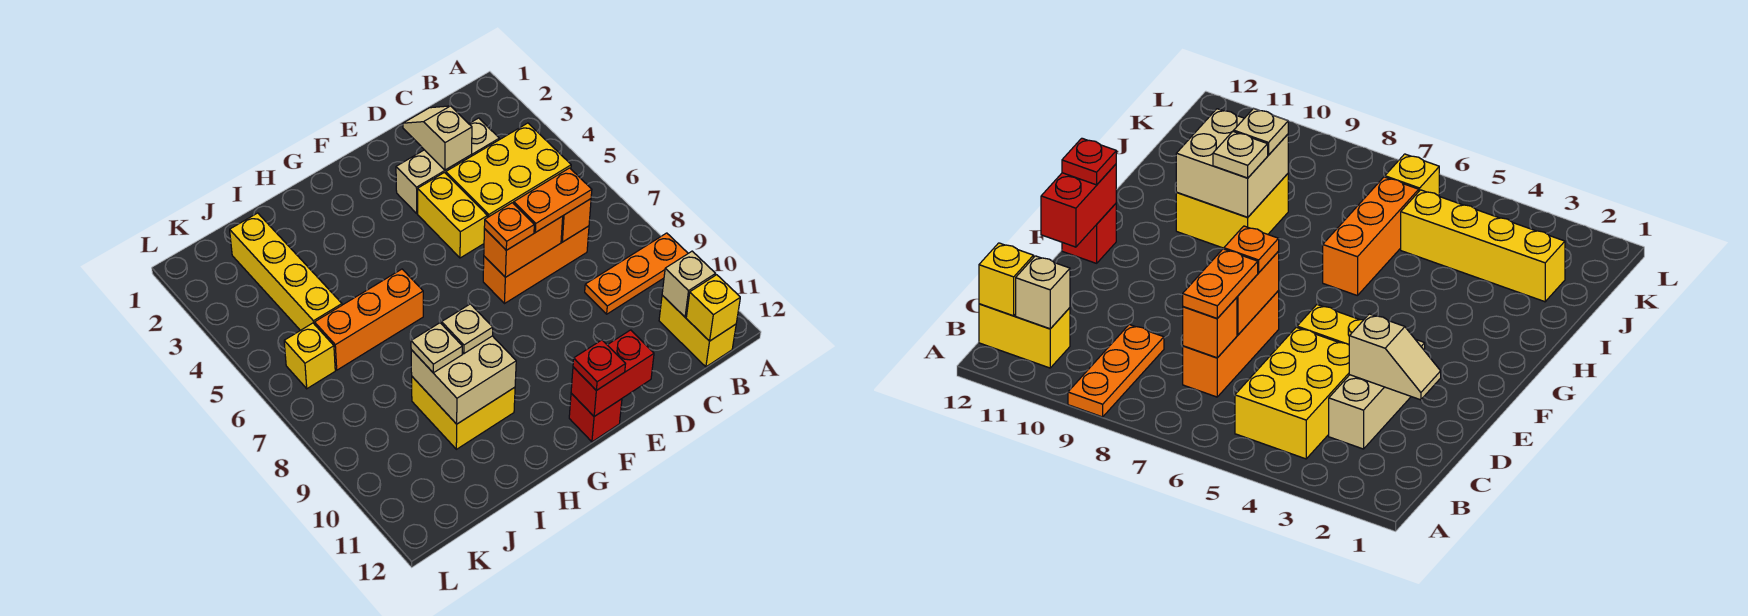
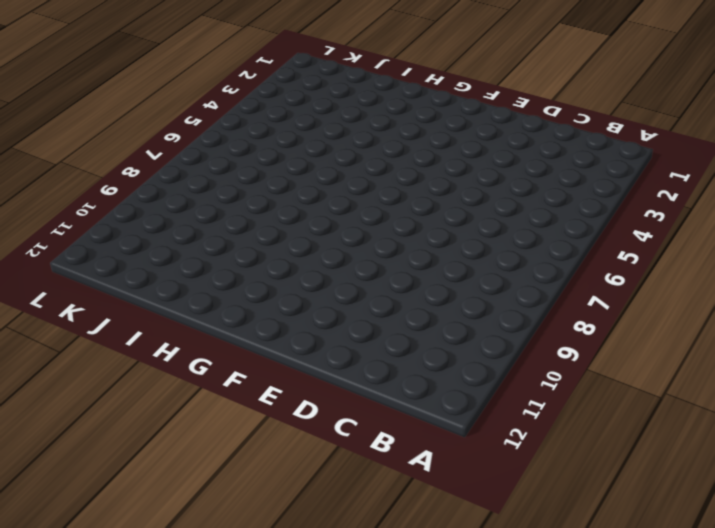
none -> orange 1x3 plate [585,233,688,314]
none -> yellow 2x3 brick [446,123,571,218]
none -> yellow 1x2 brick [659,295,736,367]

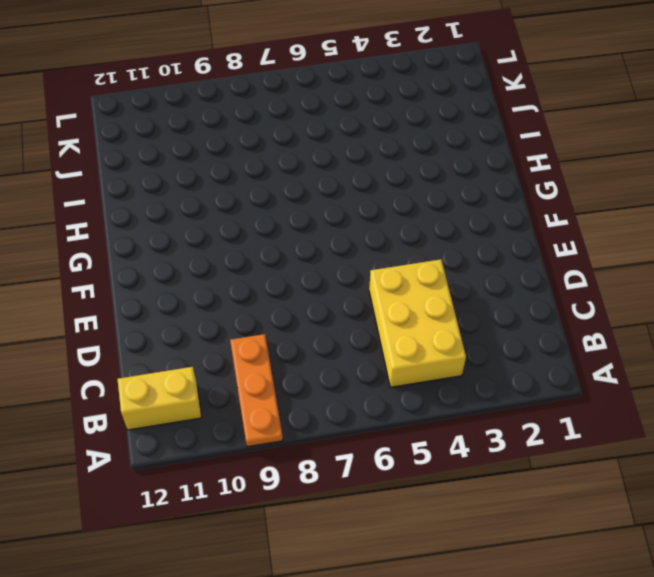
none -> tan 1x3 brick [396,118,499,213]
none -> orange 1x3 brick [483,226,589,304]
none -> yellow 1x2 brick [418,173,487,258]

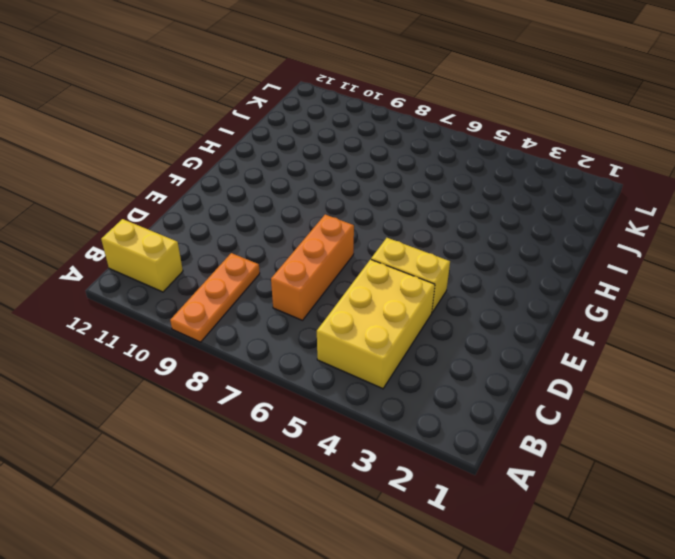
none -> tan 1x3 brick [396,118,499,213]
none -> red 1x1 brick [569,393,622,442]
none -> orange 1x3 brick [315,269,423,370]

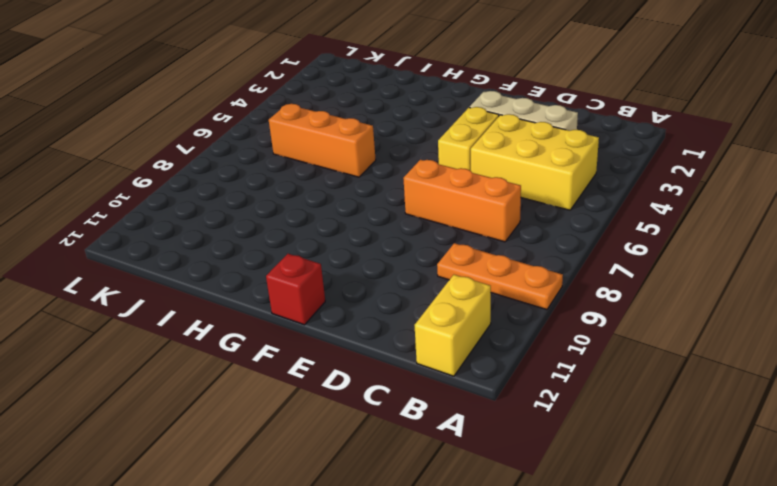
none -> yellow 2x2 brick [412,377,515,449]
none -> yellow 1x4 brick [230,213,342,330]
none -> yellow 1x1 brick [284,323,335,389]

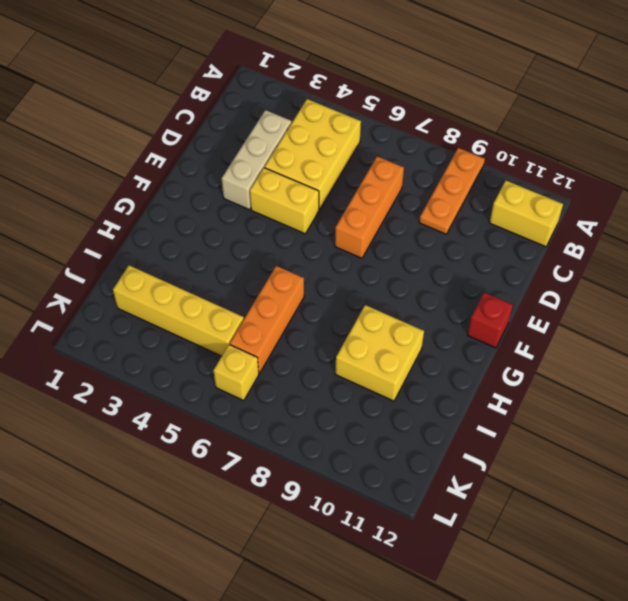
none -> tan 1x1 brick [662,251,715,317]
none -> yellow 1x1 brick [686,275,740,341]
none -> orange 1x1 brick [561,199,591,242]

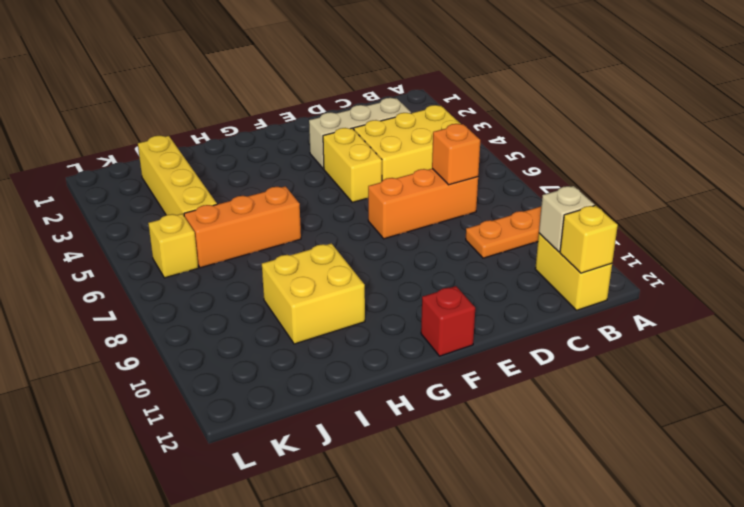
none -> tan 1x2 slope [403,106,472,170]
none -> orange 1x2 brick [484,216,563,277]
none -> red 1x2 brick [571,330,654,416]

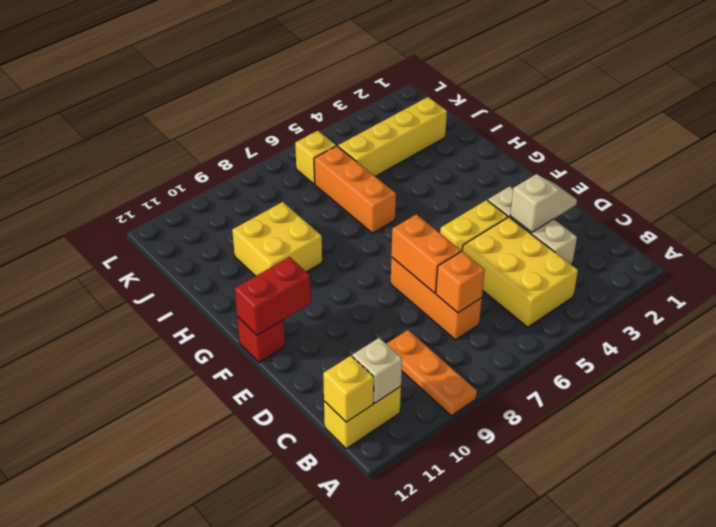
red 1x2 brick [235,257,311,335] -> red 1x2 brick turned to [571,330,654,416]
none -> tan 2x2 brick [411,336,516,424]
none -> orange 1x2 plate [514,168,592,233]
none -> orange 1x1 plate [484,203,534,250]

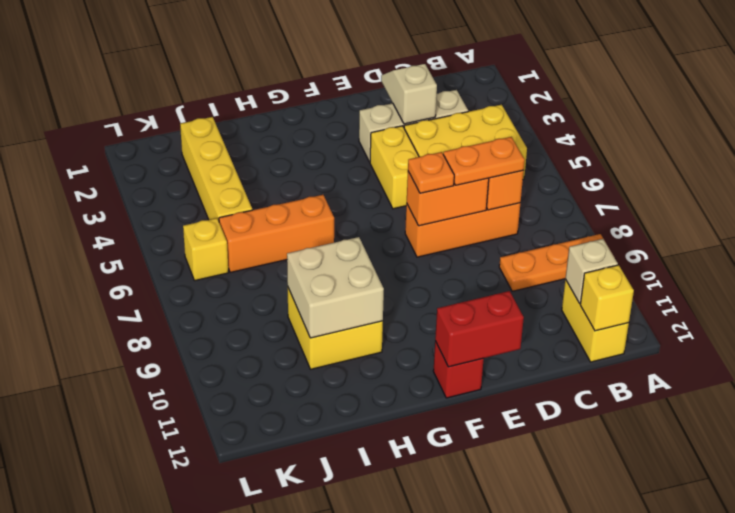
none -> red 1x1 plate [573,340,625,390]
none -> tan 1x1 plate [442,304,493,353]
none -> tan 1x1 plate [411,323,462,373]

